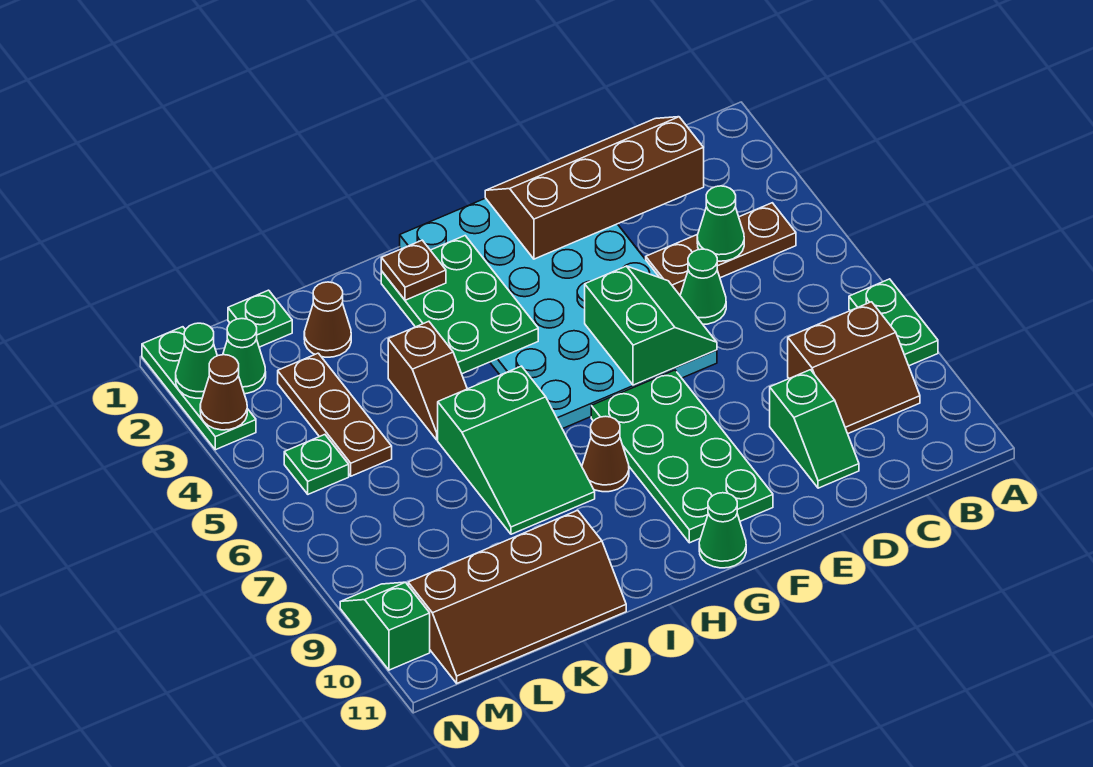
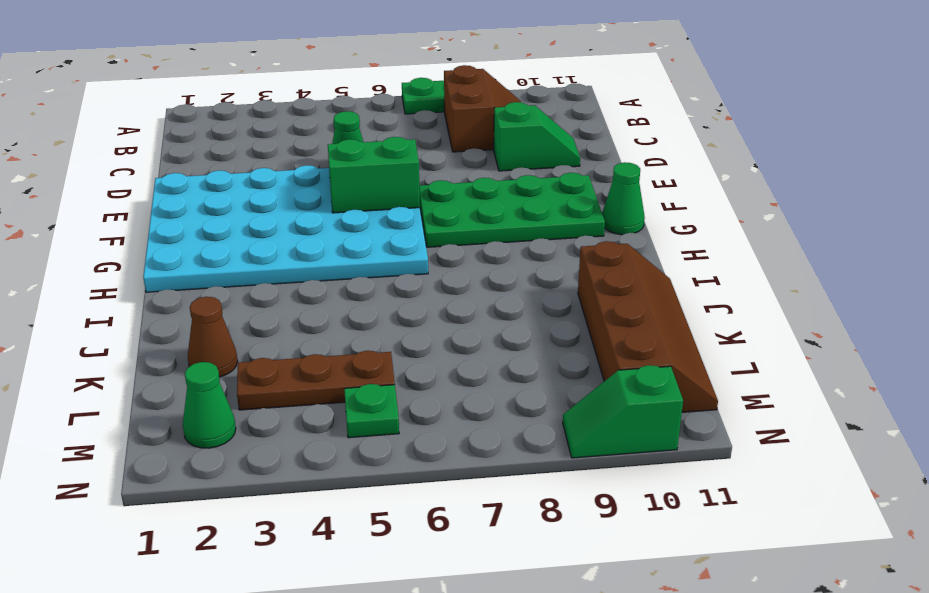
none -> brown 1x3 plate [646,203,796,295]
none -> brown 1x1 cone [582,416,629,492]
none -> green 2x3 slope [438,366,595,534]

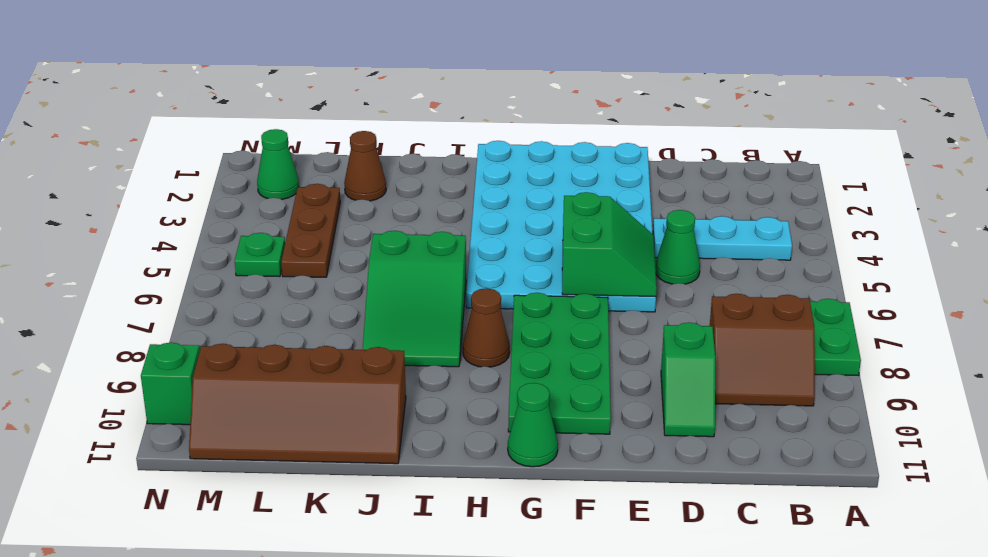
cyan 1x3 plate [653,216,792,260] -> brown 1x3 plate [646,203,796,295]
none -> brown 1x2 slope [388,321,467,440]
none -> green 1x1 plate [228,290,292,347]
none -> green 1x3 plate [142,327,256,450]

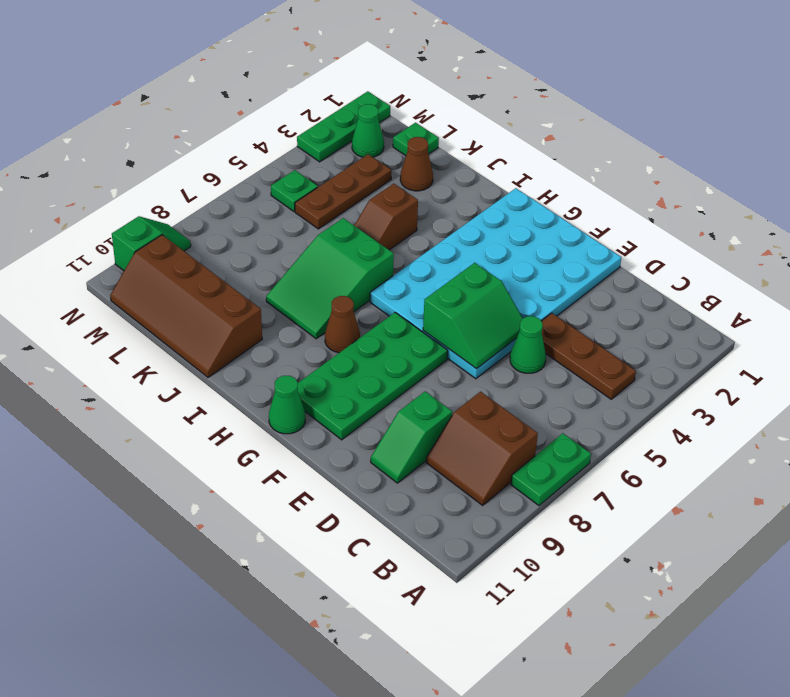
none -> brown 2x4 slope [485,117,704,259]
none -> green 1x1 cone [697,186,744,261]
none -> green 2x3 plate [381,236,538,374]

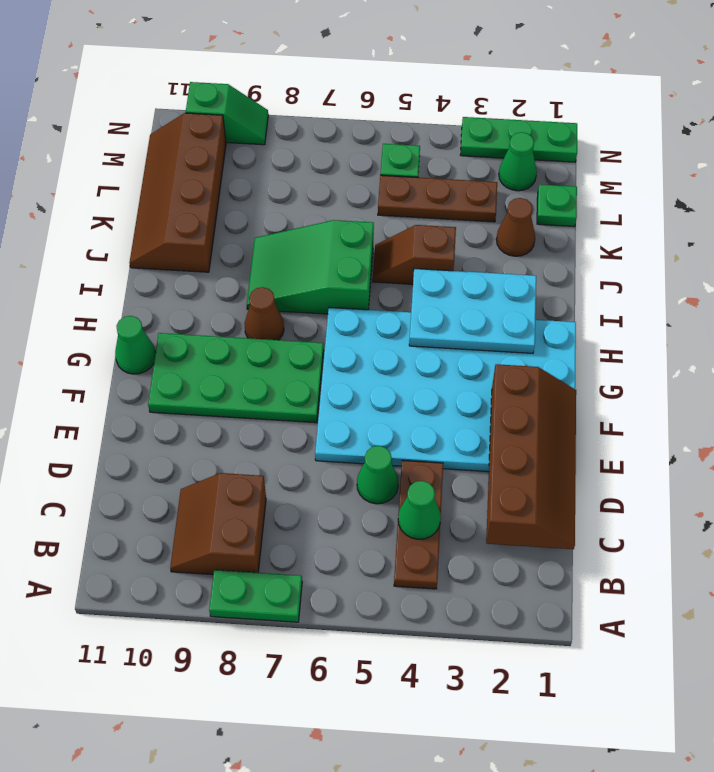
cyan 2x3 plate [409,269,536,353] -> green 2x3 plate [381,236,538,374]
none -> green 1x2 slope [770,370,859,488]
none -> green 2x2 slope [585,266,717,385]
none -> green 1x1 cone [176,323,217,398]

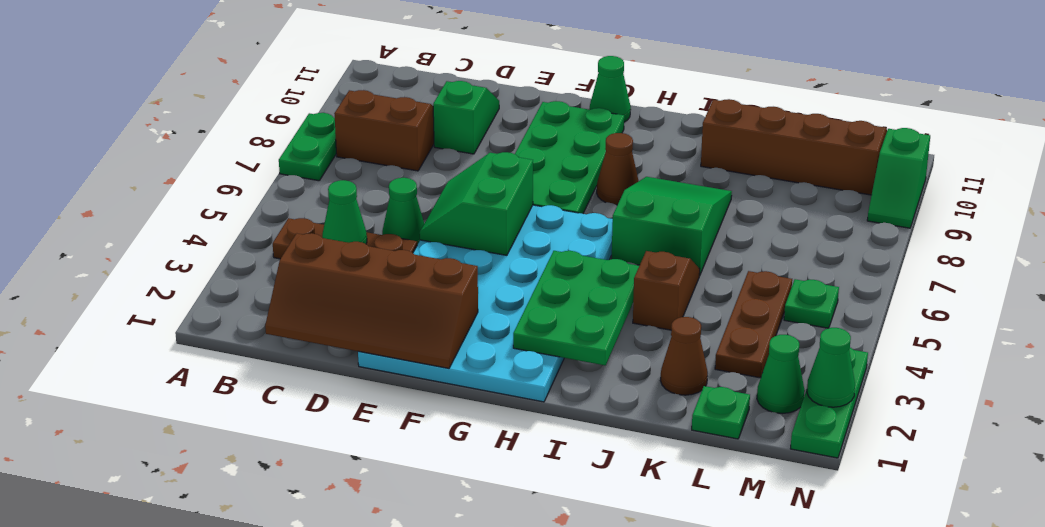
none -> brown 1x1 cone [200,355,247,430]
none -> brown 1x1 plate [381,240,446,300]

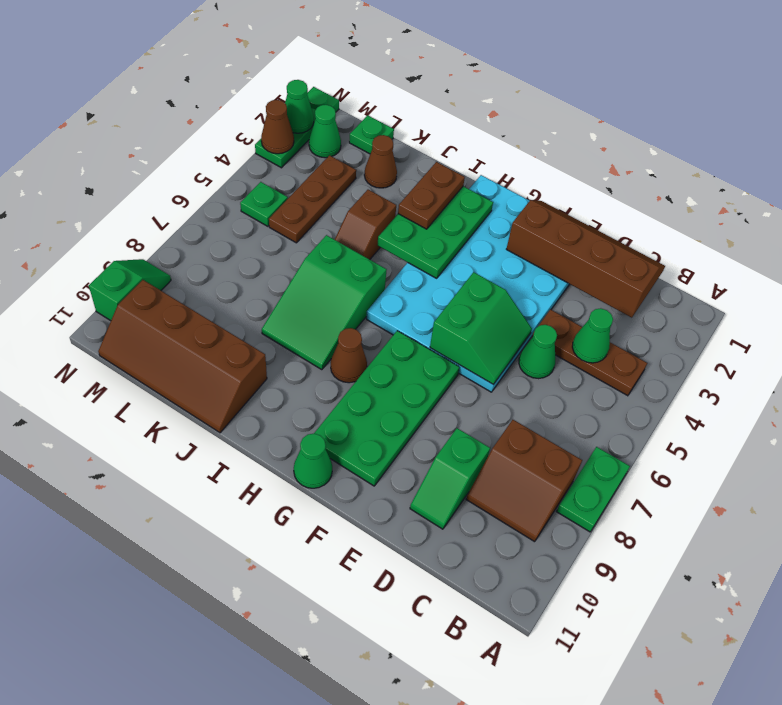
brown 1x2 plate [398,162,465,229] -> brown 1x1 plate [381,240,446,300]

